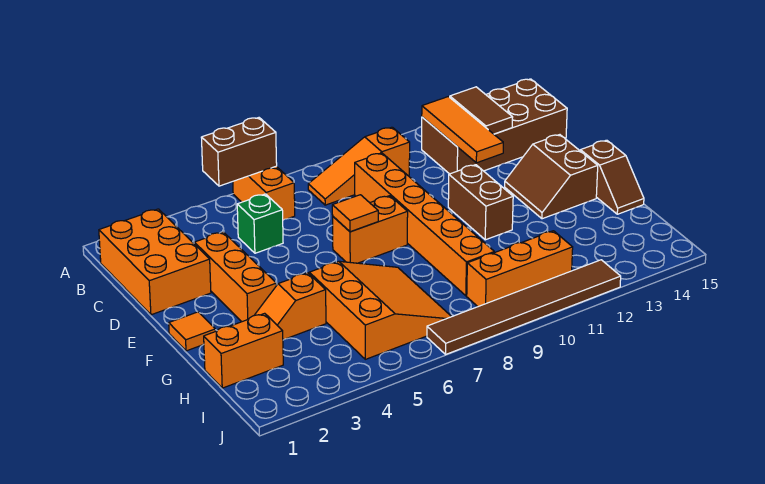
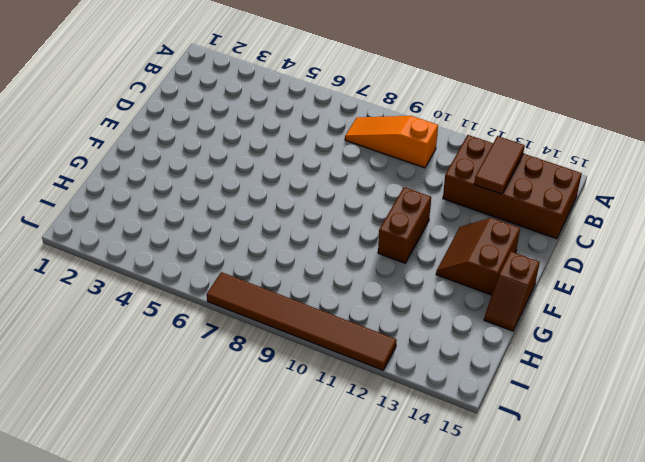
none -> orange 1x2 brick [233,166,295,220]
none -> orange 2x3 brick [99,209,211,315]
none -> green 1x1 brick [237,194,283,253]

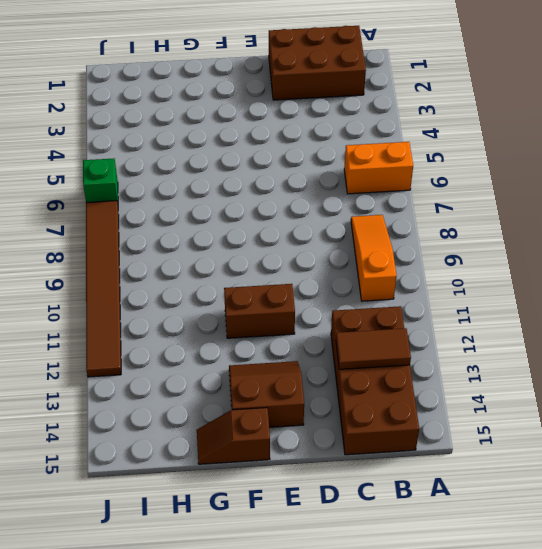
brown 2x3 brick [269,26,366,100] -> orange 2x3 brick [99,209,211,315]
green 1x1 brick [83,158,118,202] -> green 1x1 brick moved to [237,194,283,253]
none -> orange 1x6 brick [355,153,494,296]
none -> orange 1x3 brick [194,232,277,322]
none -> orange 1x2 brick [333,196,408,263]

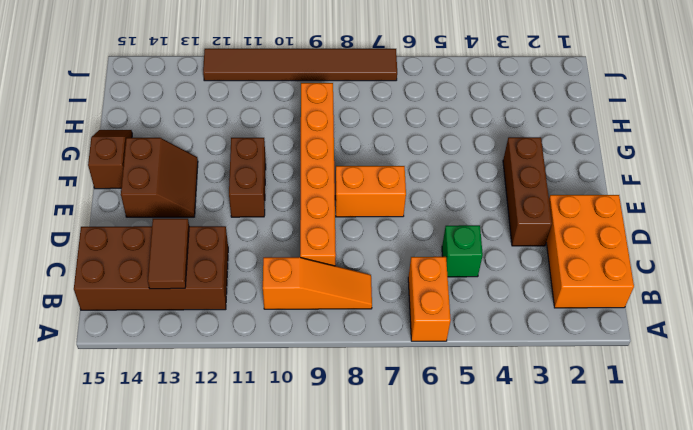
brown 1x3 brick [503,137,552,246] -> orange 1x3 brick [194,232,277,322]
none -> orange 1x1 tile [169,312,215,351]
none -> orange 1x2 slope [254,273,326,340]
none -> orange 3x3 slope [309,261,451,359]

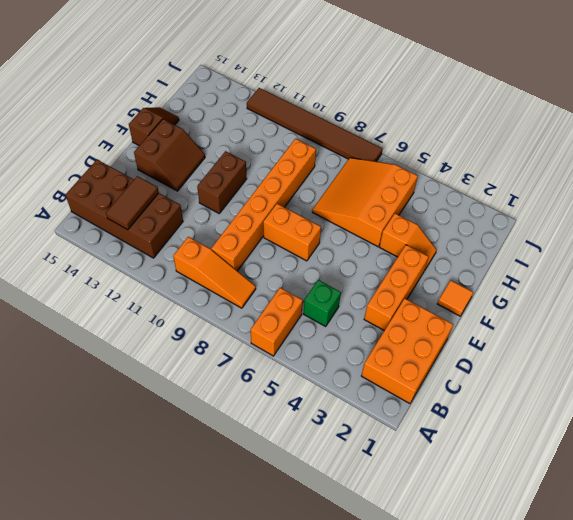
none -> orange 1x2 brick [204,313,283,388]
none -> orange 1x3 brick [467,231,573,307]
none -> brown 1x2 brick [201,118,277,186]

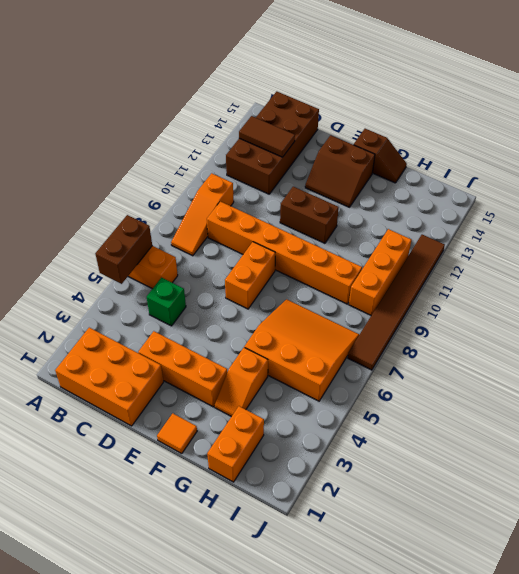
none -> orange 1x3 tile [422,97,503,163]
none -> orange 1x1 tile [332,195,378,232]

